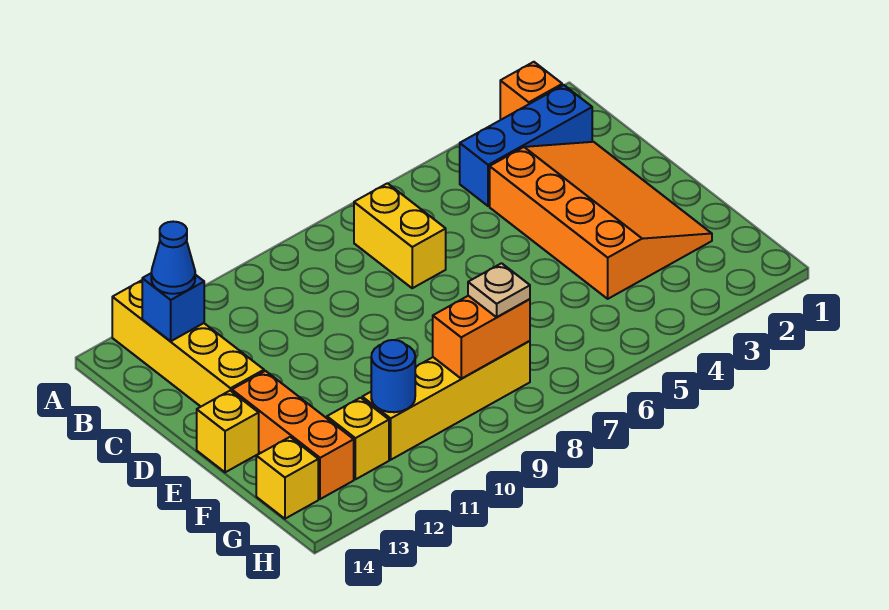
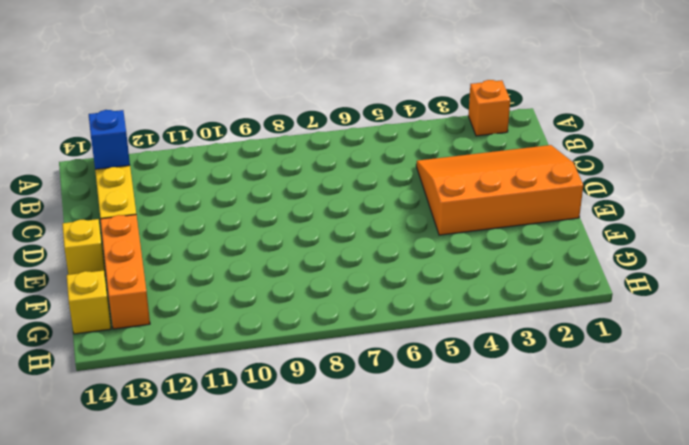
orange 3x4 slope [416,145,583,235] -> orange 3x4 slope turned to [490,142,712,299]
none -> blue 1x3 brick [460,85,592,206]
none -> yellow 1x2 brick [354,183,446,288]
none -> yellow 1x4 brick [362,341,530,460]

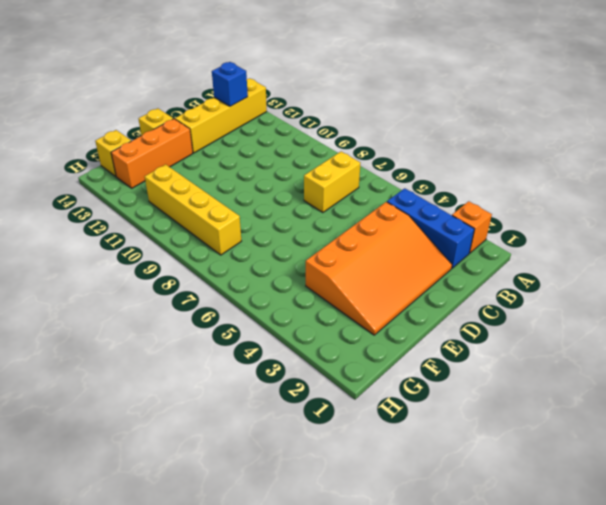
none -> yellow 1x1 brick [327,398,389,479]
none -> orange 1x2 brick [433,296,530,379]
none -> blue 1x1 round brick [371,340,415,412]

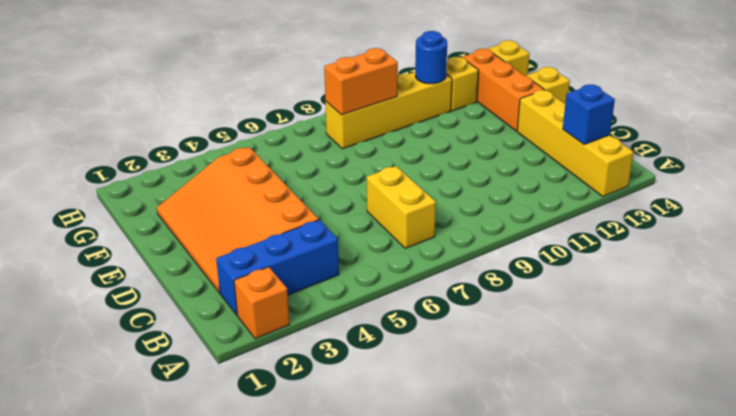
none -> blue 1x1 cone [151,222,195,294]
none -> tan 1x1 plate [468,263,530,317]

